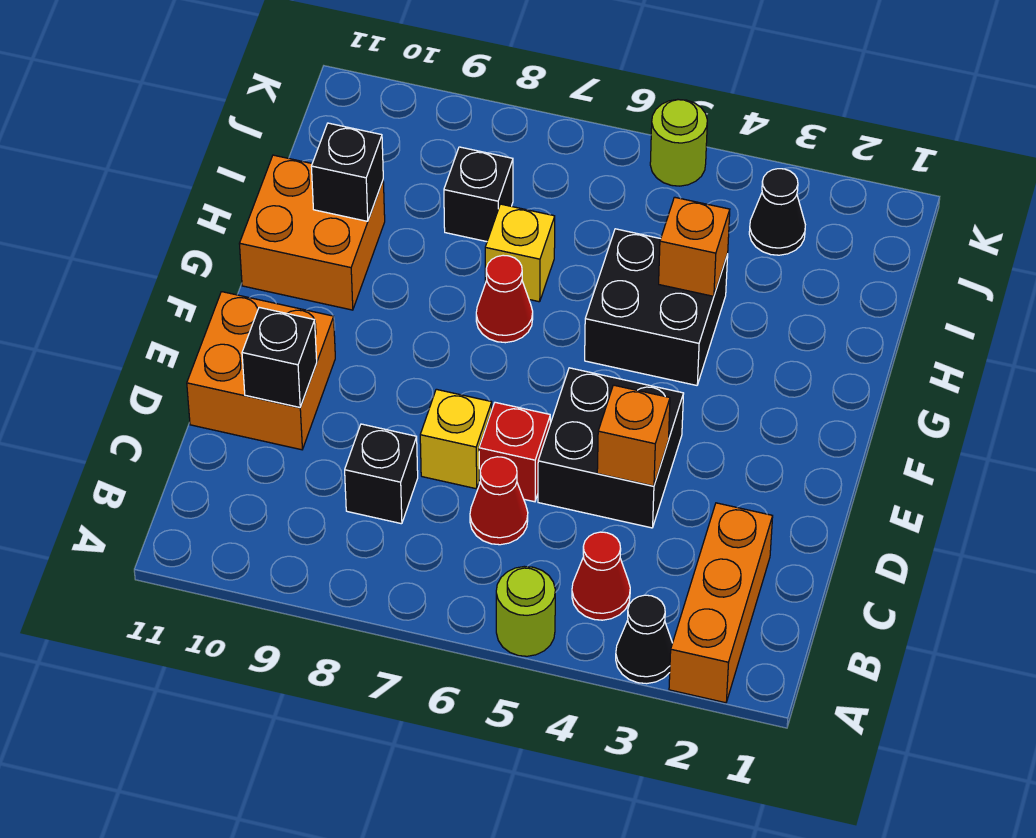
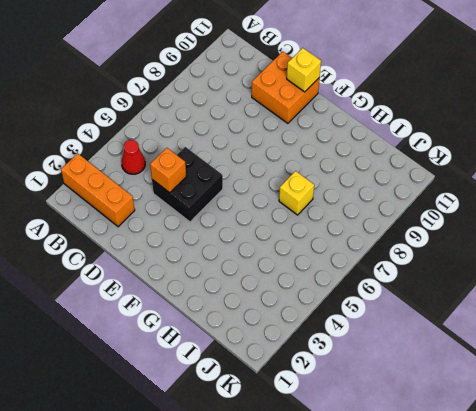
yellow 1x1 brick [287,48,321,92] -> yellow 1x1 brick moved to [420,389,492,489]
none -> black 1x1 cone [616,595,672,684]
none -> lime 1x1 round brick [496,566,555,656]
none -> red 1x1 cone [470,457,528,545]

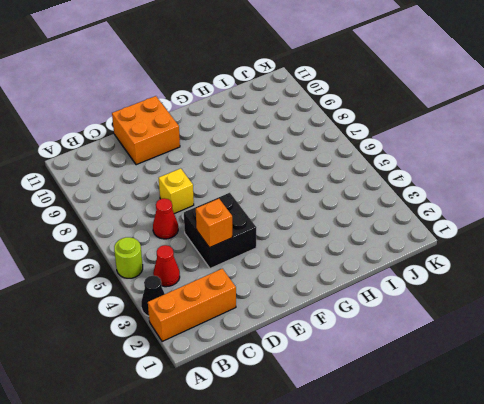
none -> black 1x1 brick [345,424,418,524]
none -> red 1x1 brick [479,402,550,502]
none -> black 2x2 brick [585,229,728,385]

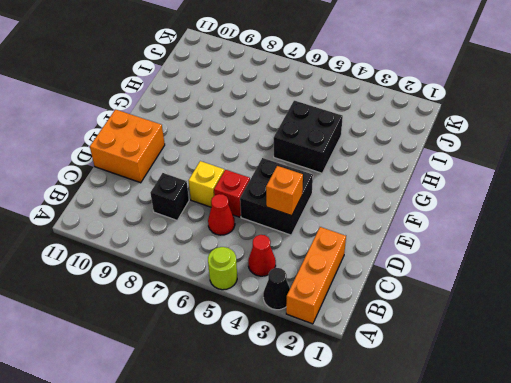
none -> red 1x1 cone [476,255,533,343]
none -> orange 2x2 brick [239,155,385,310]
none -> yellow 1x1 brick [485,204,555,302]

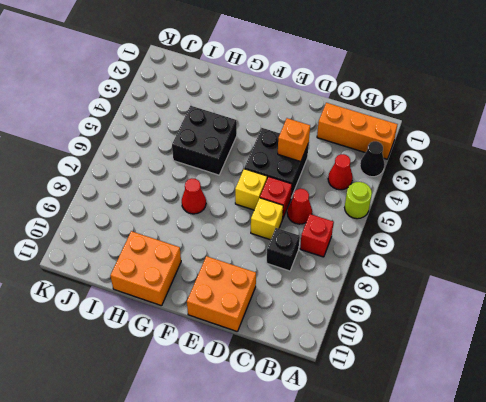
red 1x1 brick [300,214,334,257] -> none
yellow 1x1 brick [235,169,267,210] -> yellow 1x1 brick moved to [485,204,555,302]
none -> black 1x1 brick [444,147,513,242]
none -> black 1x1 cone [749,169,805,255]
none -> lime 1x1 round brick [650,100,707,186]

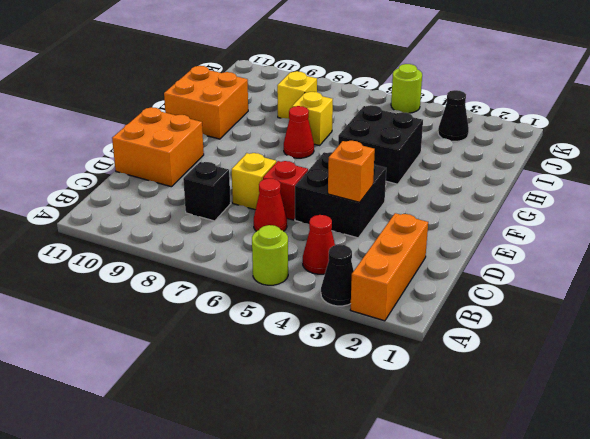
yellow 1x1 brick [277,71,317,119] -> black 1x1 brick [444,147,513,242]
none -> black 1x1 brick [242,307,317,407]
none -> orange 1x1 brick [659,197,730,296]
none -> black 1x1 brick [311,123,383,221]

